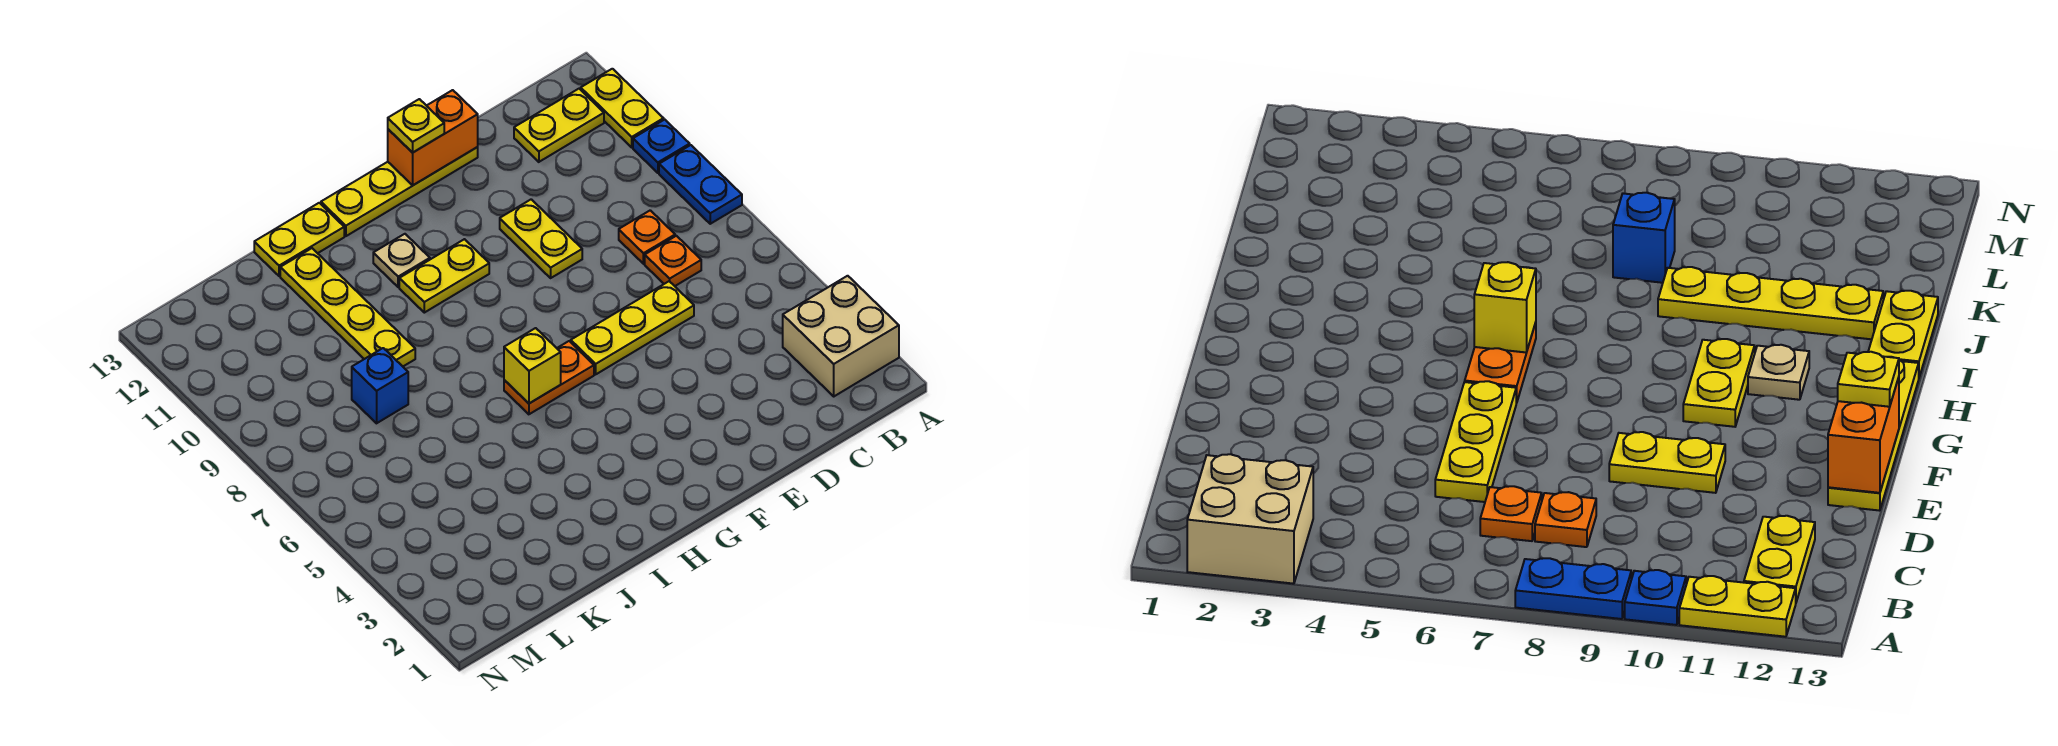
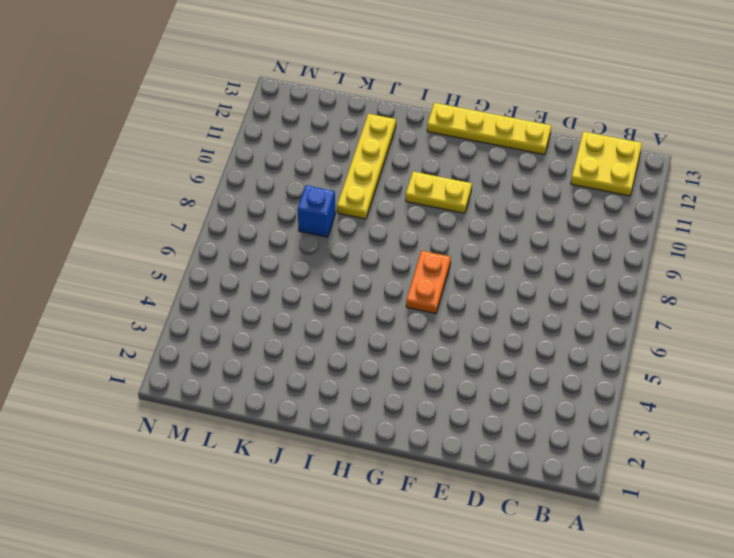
yellow 2x2 plate [571,132,642,196] -> yellow 1x2 plate [514,89,604,162]
orange 1x2 plate [406,251,451,314] -> orange 1x2 plate turned to [504,341,594,414]
none -> tan 2x2 brick [783,276,899,396]
none -> blue 1x2 plate [659,145,742,224]
none -> blue 1x1 plate [633,120,690,173]

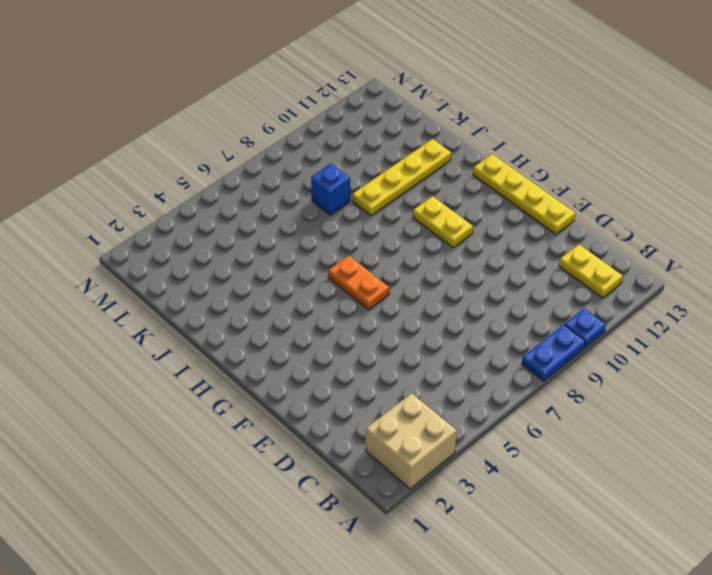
none -> yellow 1x2 plate [581,69,664,147]
none -> orange 1x1 plate [645,236,701,286]
none -> orange 1x1 plate [619,210,675,264]

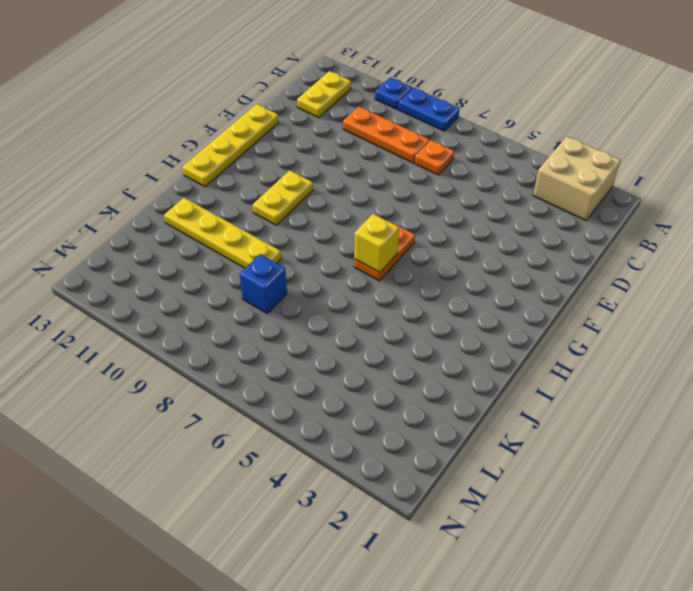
orange 1x3 plate [343,106,429,163] -> orange 1x1 plate [619,210,675,264]
none -> yellow 1x2 plate [581,69,664,147]
none -> yellow 1x3 plate [571,281,694,374]
none -> yellow 1x2 plate [500,199,582,278]

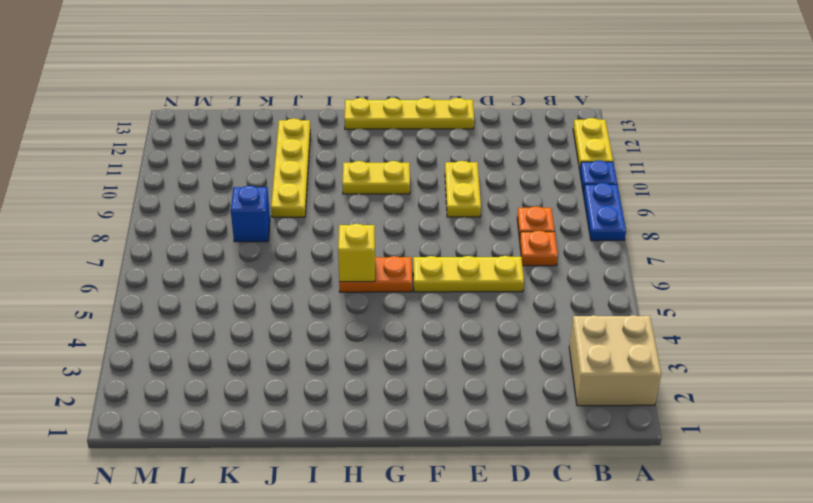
none -> yellow 1x2 plate [514,89,604,162]
none -> tan 1x1 plate [373,234,430,287]
none -> yellow 1x2 plate [254,203,344,276]

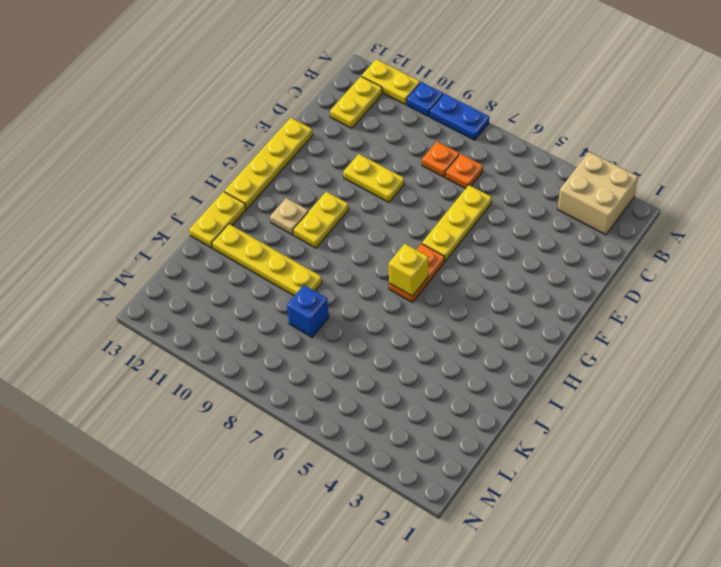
none -> orange 1x2 brick [388,90,478,185]
none -> yellow 1x1 plate [388,99,444,153]

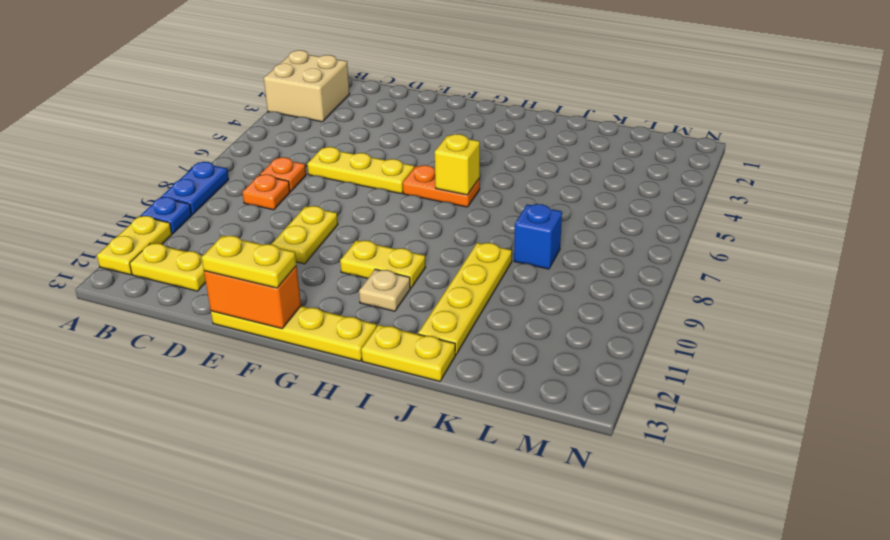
yellow 1x2 plate [201,236,296,288] -> yellow 1x1 plate [388,99,444,153]

